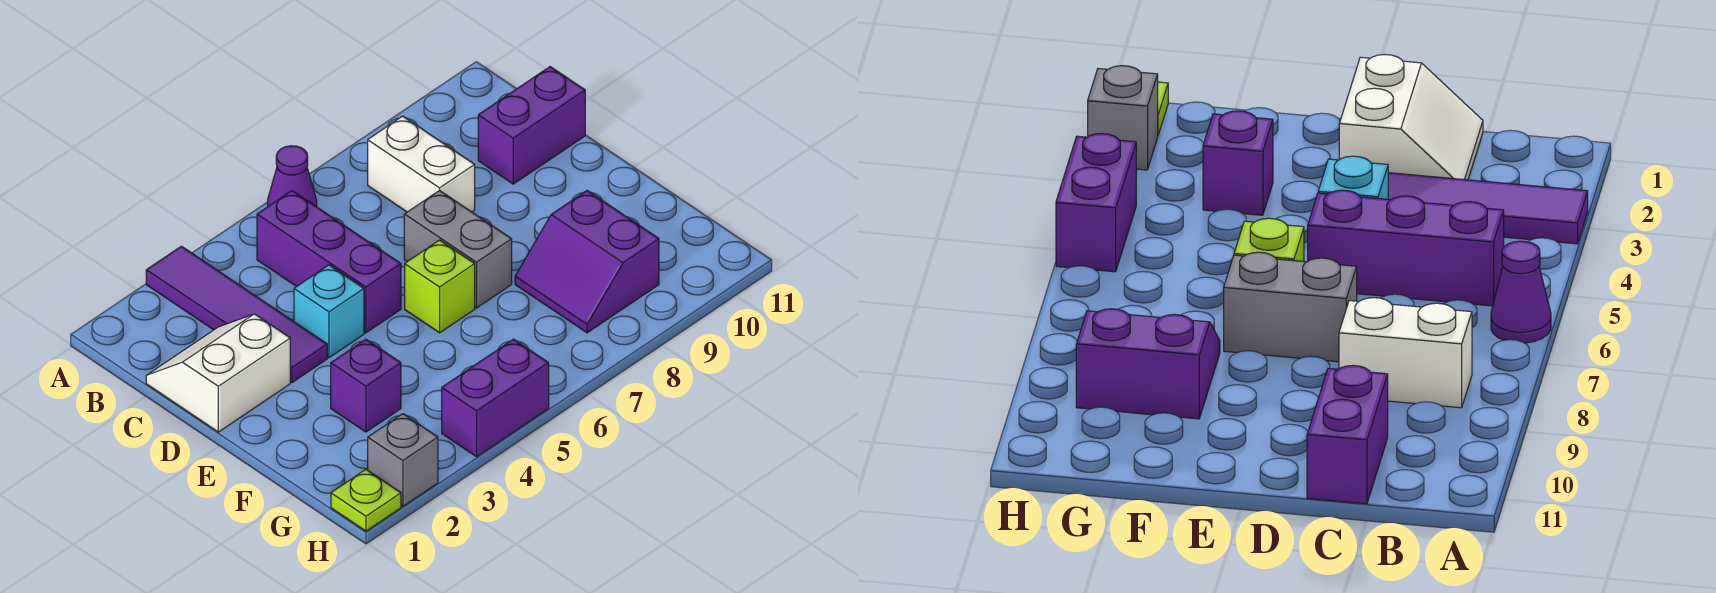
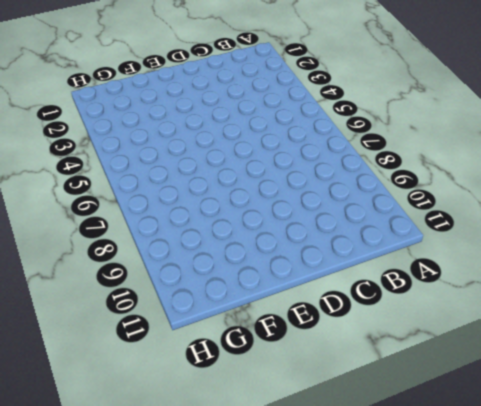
none -> purple 1x4 tile [146,246,327,382]
none -> purple 1x1 cone [268,146,317,207]
none -> purple 1x3 brick [257,191,401,333]

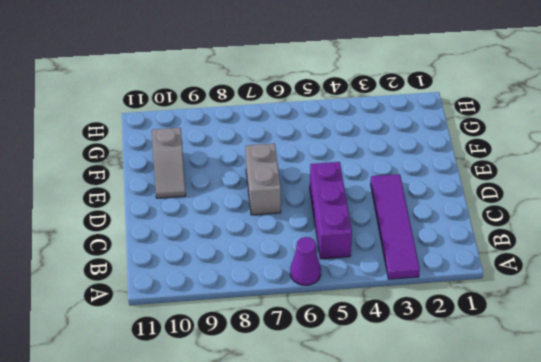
grey 1x2 slope [152,128,186,198] -> none
none -> white 1x2 brick [368,116,475,212]
none -> white 2x2 slope [146,314,290,432]
none -> purple 1x2 brick [478,67,585,184]

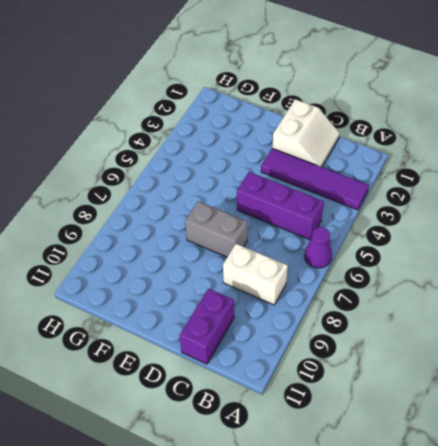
none -> cyan 1x1 brick [294,265,364,358]
none -> lime 1x1 brick [405,240,475,333]
none -> purple 1x1 brick [331,339,401,432]

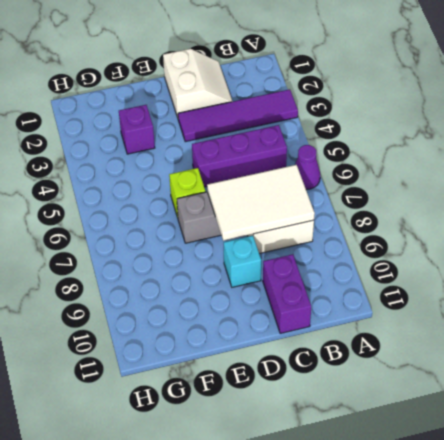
white 2x3 tile [207,165,315,241] -> none
cyan 1x1 brick [224,236,261,287] -> cyan 1x1 brick moved to [294,265,364,358]
none -> purple 2x2 slope [515,191,659,333]
none -> lime 1x1 plate [331,470,401,531]
none -> grey 1x1 brick [368,414,438,506]

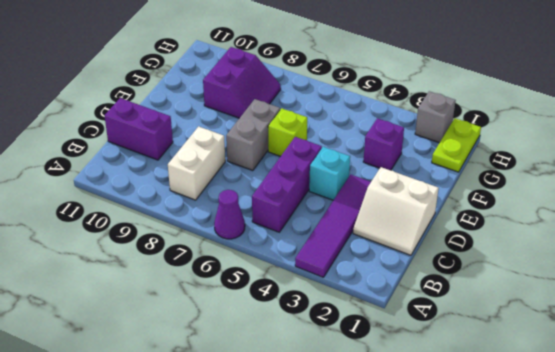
lime 1x2 plate [432,118,481,172] -> lime 1x1 plate [331,470,401,531]
none -> purple 1x2 brick [442,339,549,457]

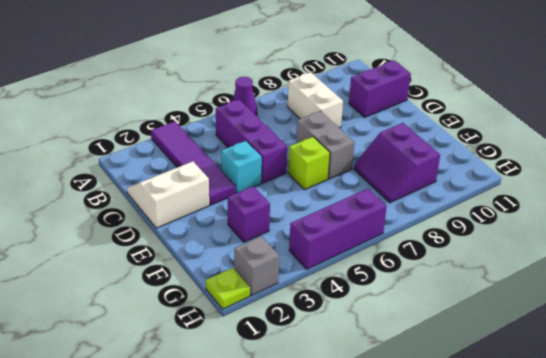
purple 1x3 brick [289,189,387,269] -> purple 1x2 brick [442,339,549,457]

